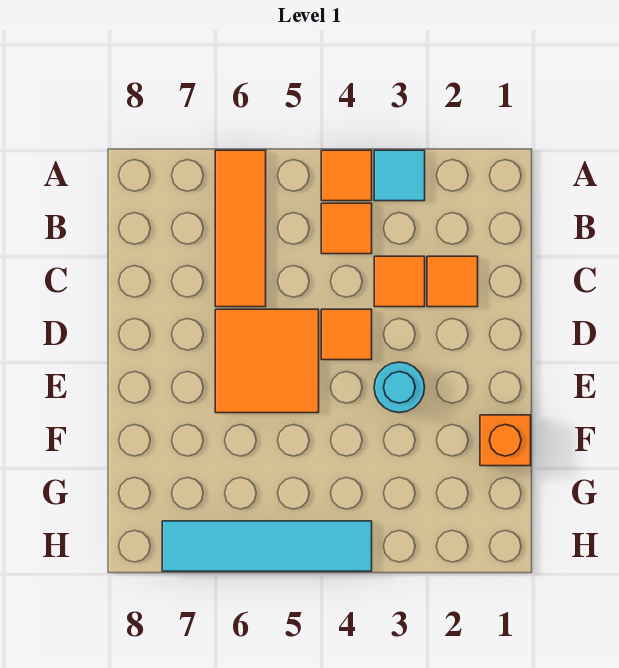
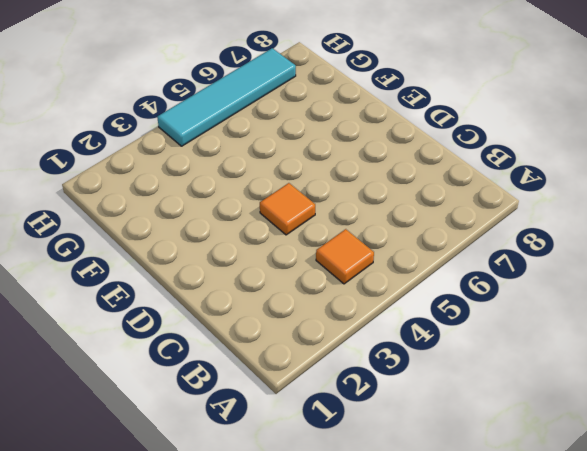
none -> cyan 1x1 tile [374,150,425,201]
none -> orange 1x1 tile [321,150,372,201]

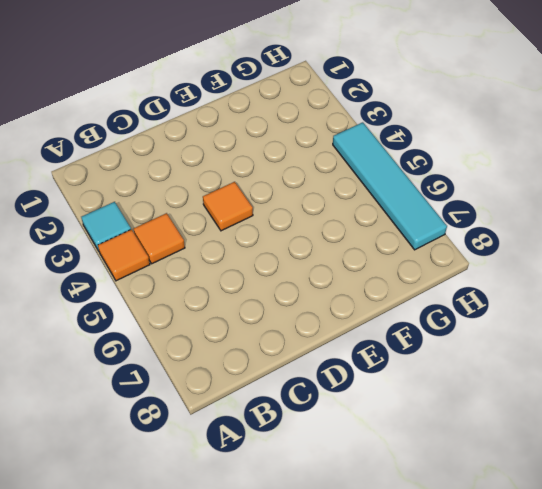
none -> orange 1x3 tile [215,150,266,307]
none -> orange 1x1 tile [427,256,478,307]

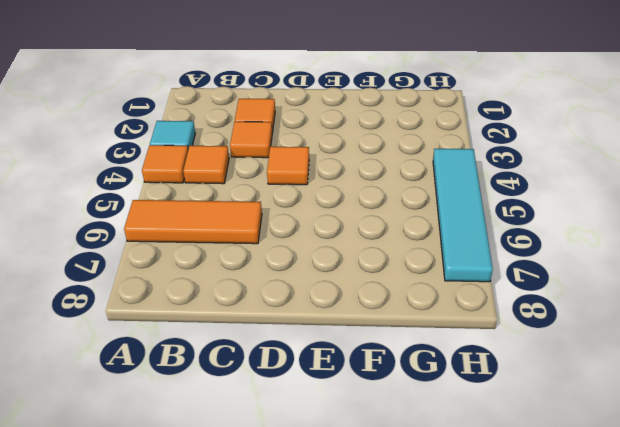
none -> orange 2x2 tile [215,309,319,413]
none -> cyan 1x1 round brick [374,362,425,413]

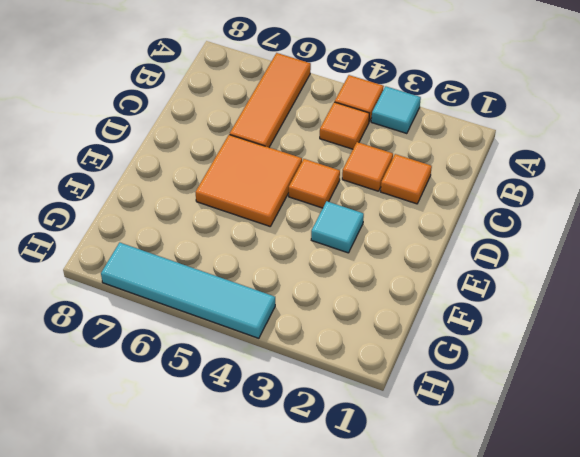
cyan 1x1 tile [311,201,364,253] -> cyan 1x1 round brick [374,362,425,413]
none -> orange 1x1 brick [480,415,531,466]

